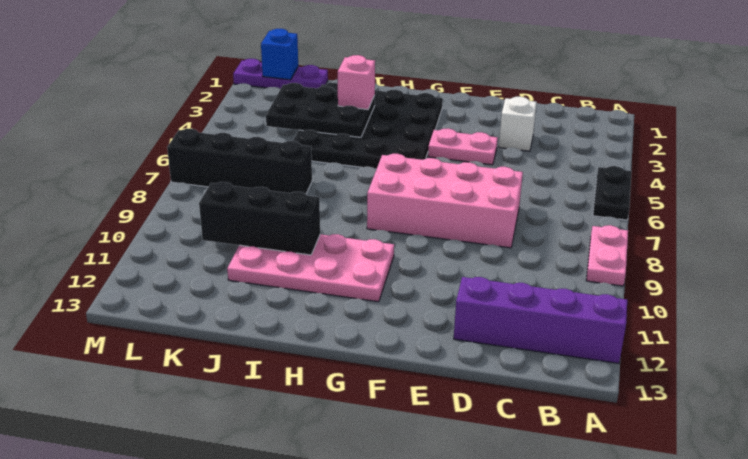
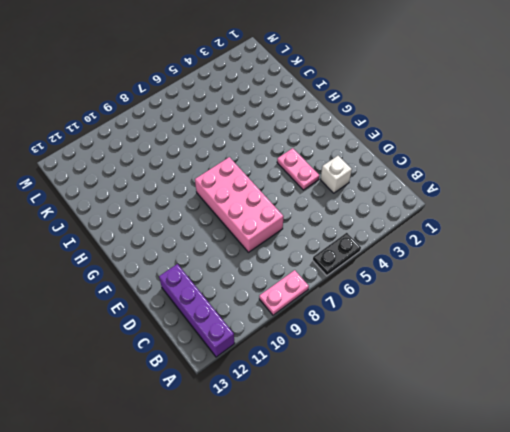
none -> black 4x4 plate [293,83,443,169]
none -> pink 2x4 plate [227,234,394,302]
none -> black 1x4 brick [167,129,312,194]

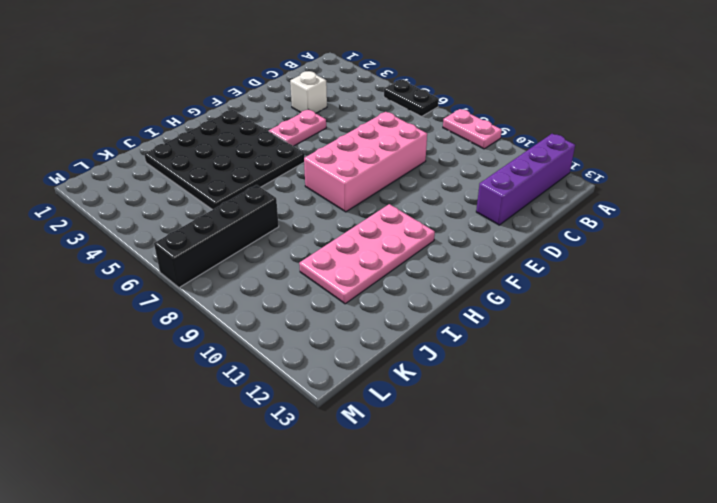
none -> purple 1x3 plate [233,59,328,89]
none -> black 2x3 plate [266,83,375,137]
none -> black 1x3 brick [199,182,320,255]

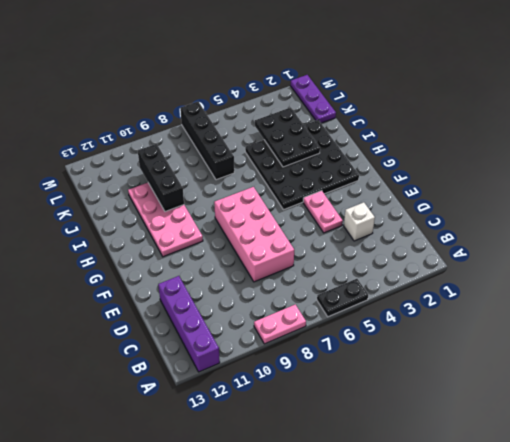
none -> blue 1x1 brick [261,29,298,80]
none -> pink 1x1 brick [338,55,375,109]

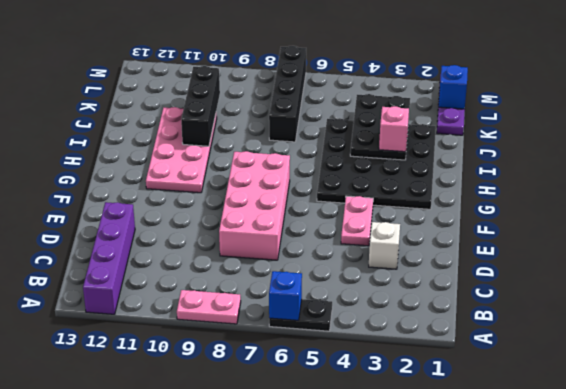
blue 1x1 brick [269,271,302,320] -> none

